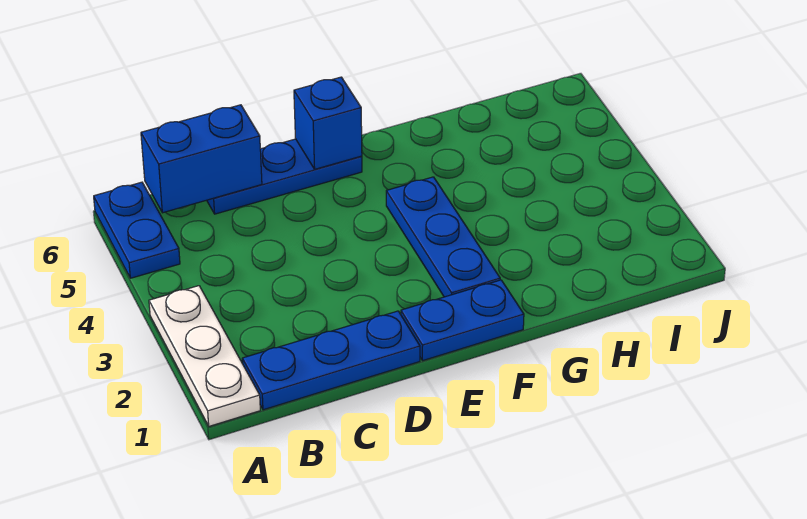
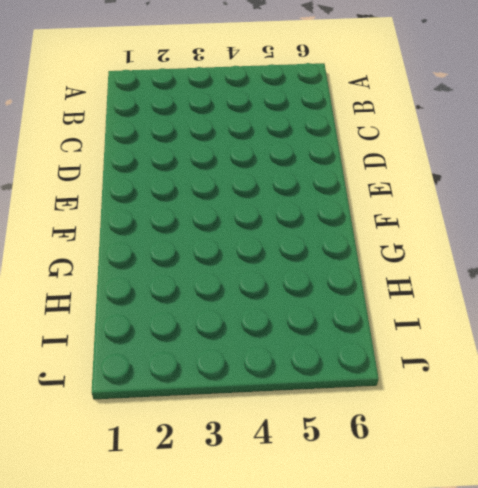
none -> white 1x3 plate [149,286,260,426]
none -> blue 1x2 plate [94,182,180,278]

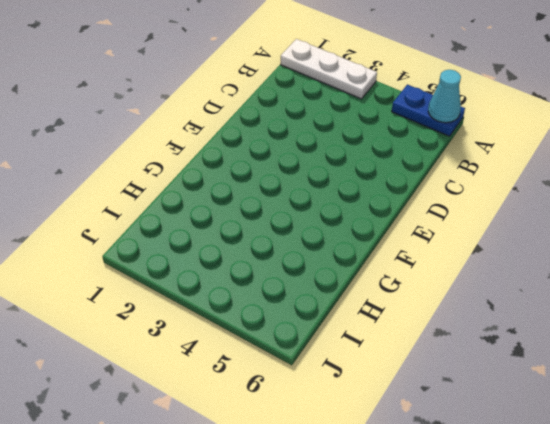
cyan 1x1 cone [428,70,461,123] -> none
none -> blue 1x3 plate [242,311,420,410]
none -> blue 1x3 plate [207,139,362,214]

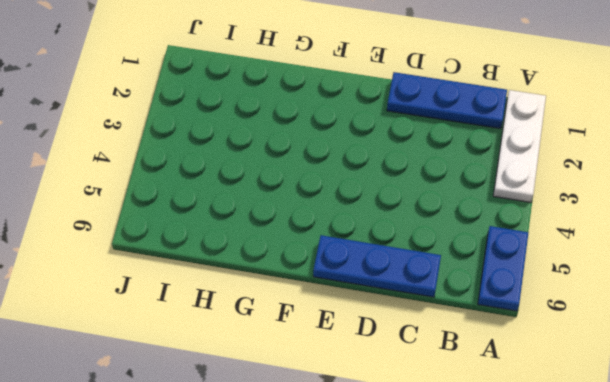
none -> blue 1x2 plate [401,280,524,361]
none -> blue 1x3 plate [386,177,500,297]

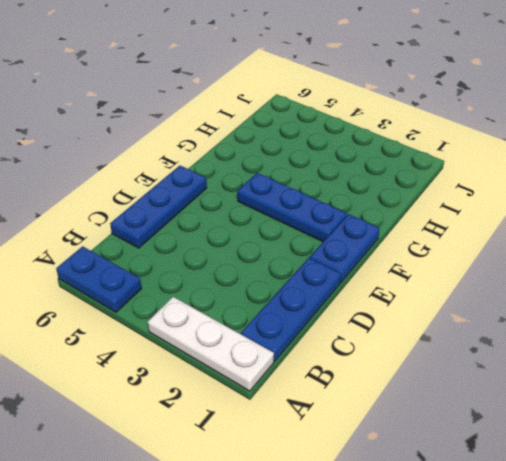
none -> blue 1x2 brick [141,105,262,213]
none -> blue 1x1 brick [294,77,362,169]

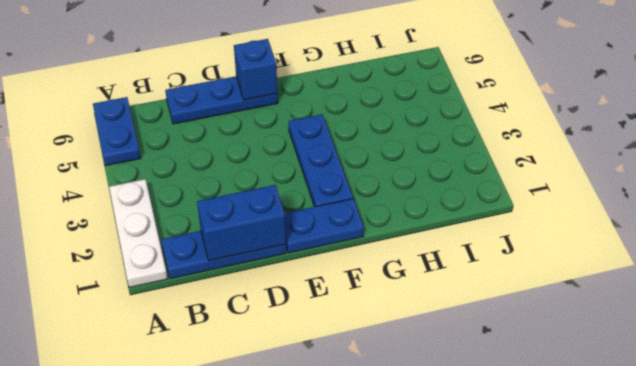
blue 1x2 brick [197,185,286,261] -> blue 1x2 brick moved to [141,105,262,213]

